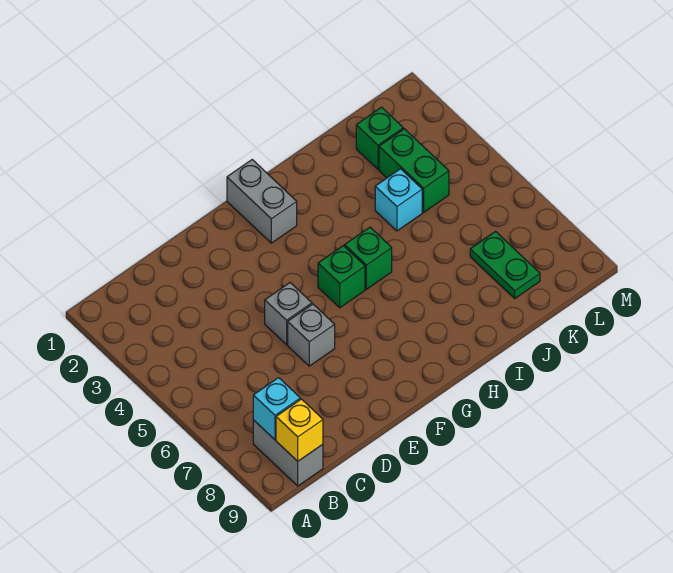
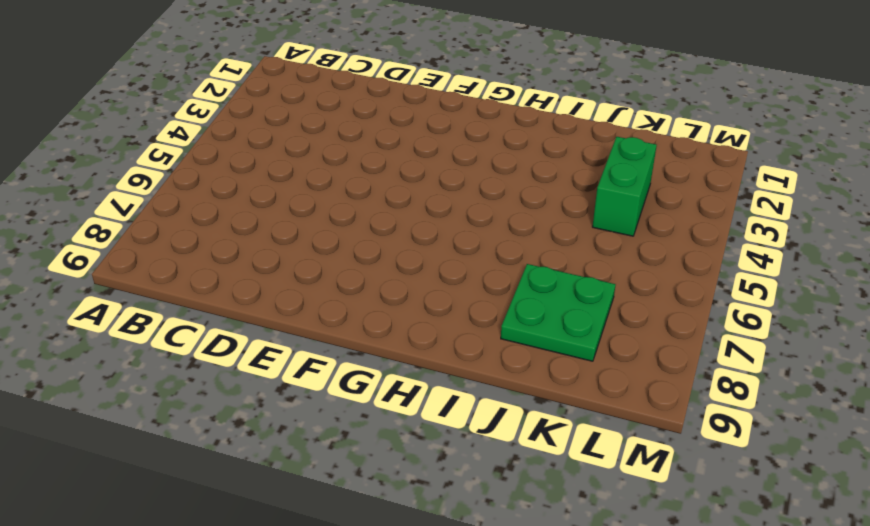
green 2x2 plate [501,264,616,361] -> green 1x2 plate [470,232,540,298]
none -> grey 1x2 brick [253,420,323,486]
none -> grey 1x1 brick [265,283,312,345]
none -> grey 1x1 brick [288,304,335,366]

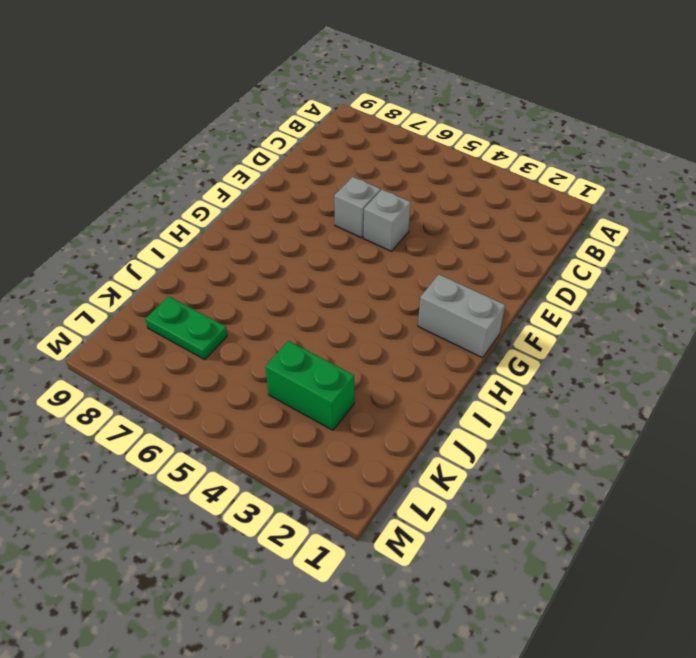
none -> grey 1x2 brick [253,420,323,486]
none -> green 1x1 brick [318,246,365,308]
none -> green 1x1 brick [345,227,392,289]

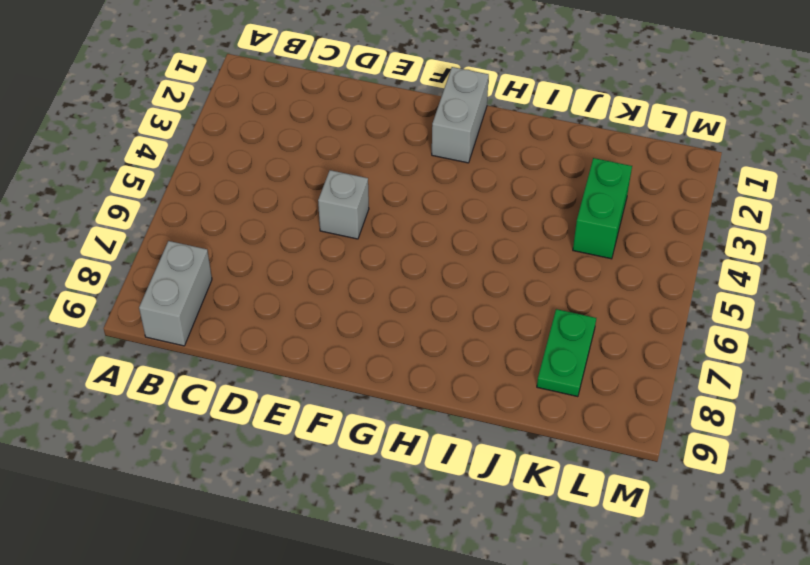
none -> grey 1x1 brick [288,304,335,366]
none -> green 1x1 brick [318,246,365,308]
none -> green 1x1 brick [345,227,392,289]

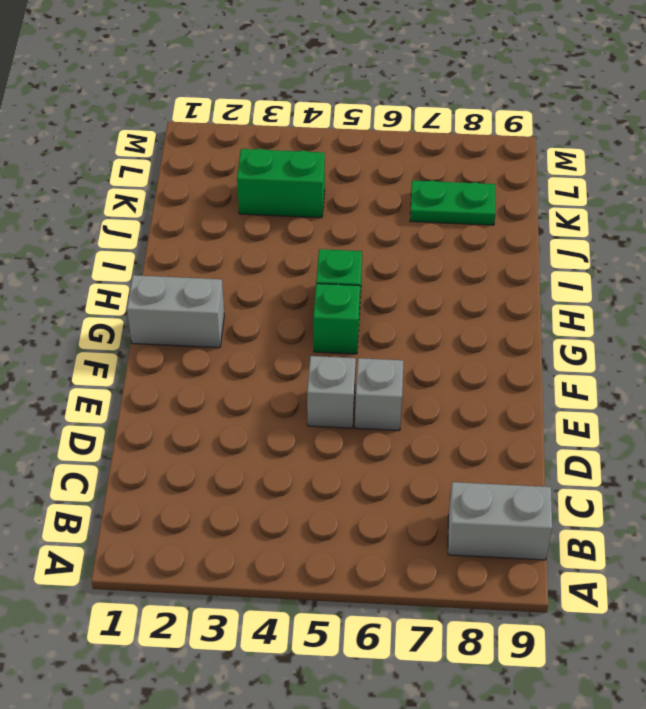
none -> cyan 1x1 brick [375,169,422,231]
none -> green 1x1 brick [356,107,403,169]
none -> cyan 1x1 brick [253,378,300,440]

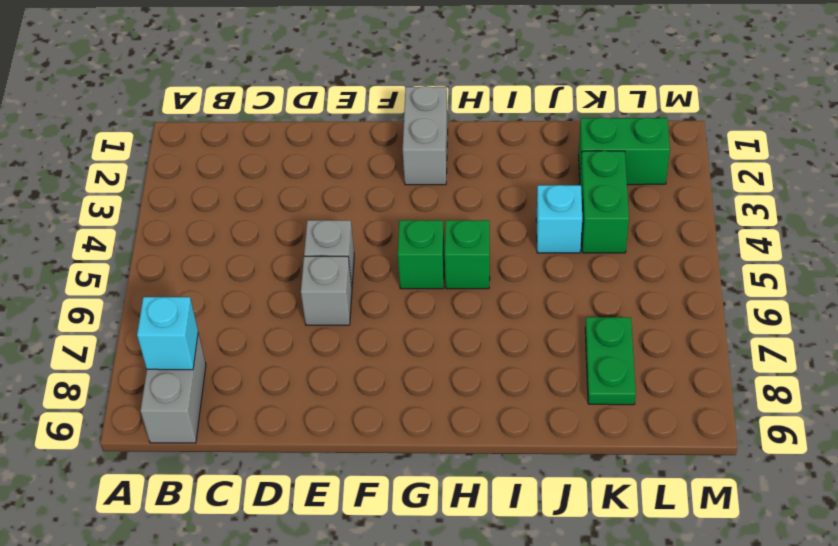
green 1x2 brick [579,117,670,185] -> green 1x1 brick [356,107,403,169]
none -> yellow 1x1 brick [276,399,323,461]

